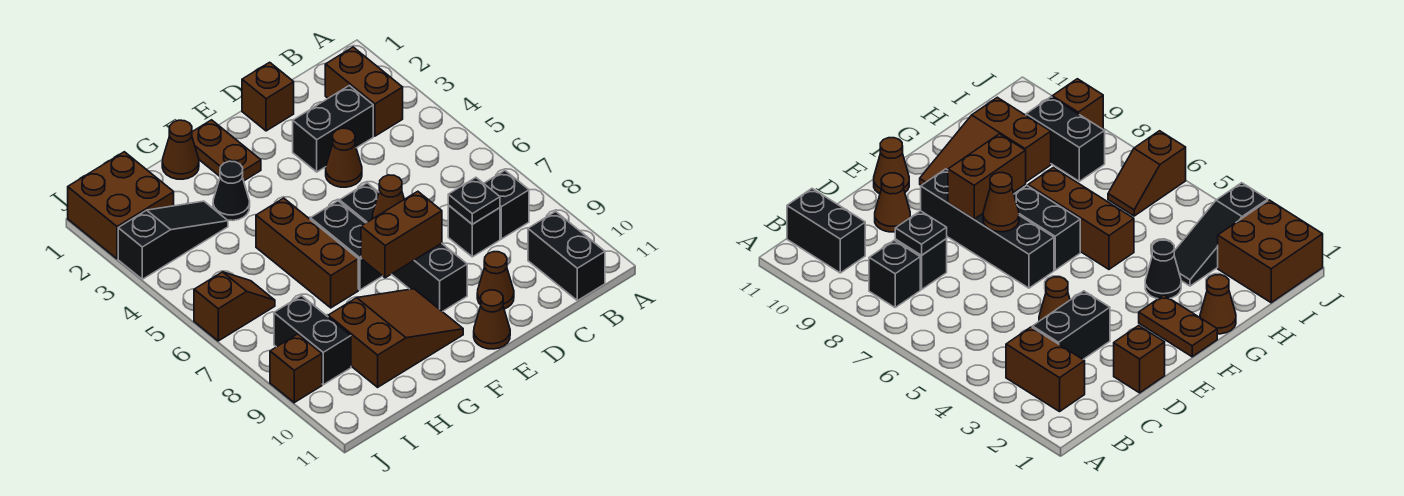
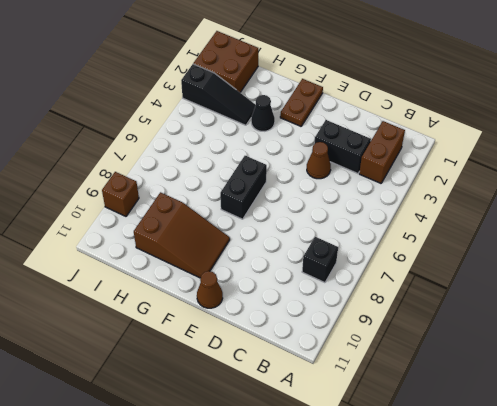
none -> black 1x2 brick [528,211,605,301]
none -> black 1x1 brick [448,205,500,257]
none -> brown 1x1 brick [242,62,294,131]

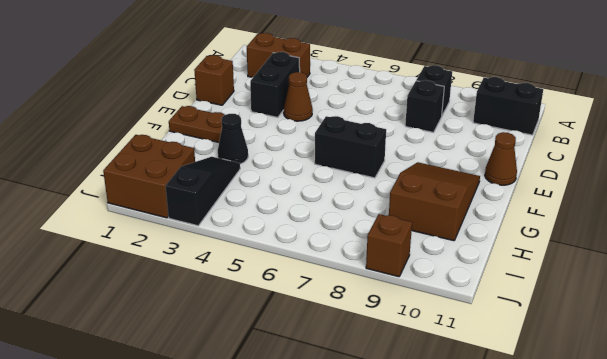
none -> brown 1x1 cone [477,252,514,309]
none -> black 1x4 brick [340,183,467,312]
none -> brown 1x1 cone [162,120,199,179]

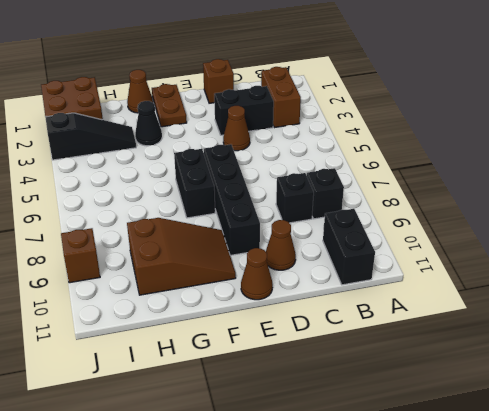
none -> brown 1x3 brick [256,198,358,308]
none -> brown 1x2 slope [194,272,275,341]
none -> black 1x2 brick [274,296,351,385]

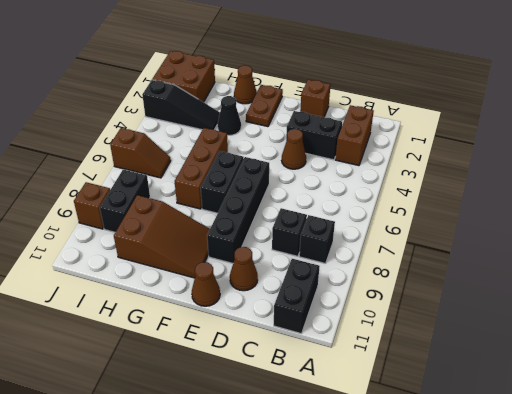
none -> black 1x1 plate [448,177,500,224]
none -> brown 1x1 cone [372,175,404,219]
none -> brown 1x2 brick [361,191,442,278]

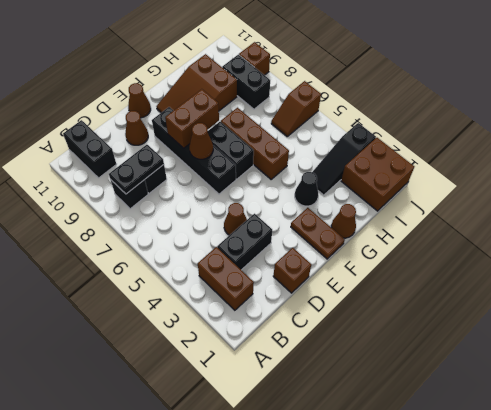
black 1x2 plate [109,145,164,194] -> black 1x1 plate [448,177,500,224]

